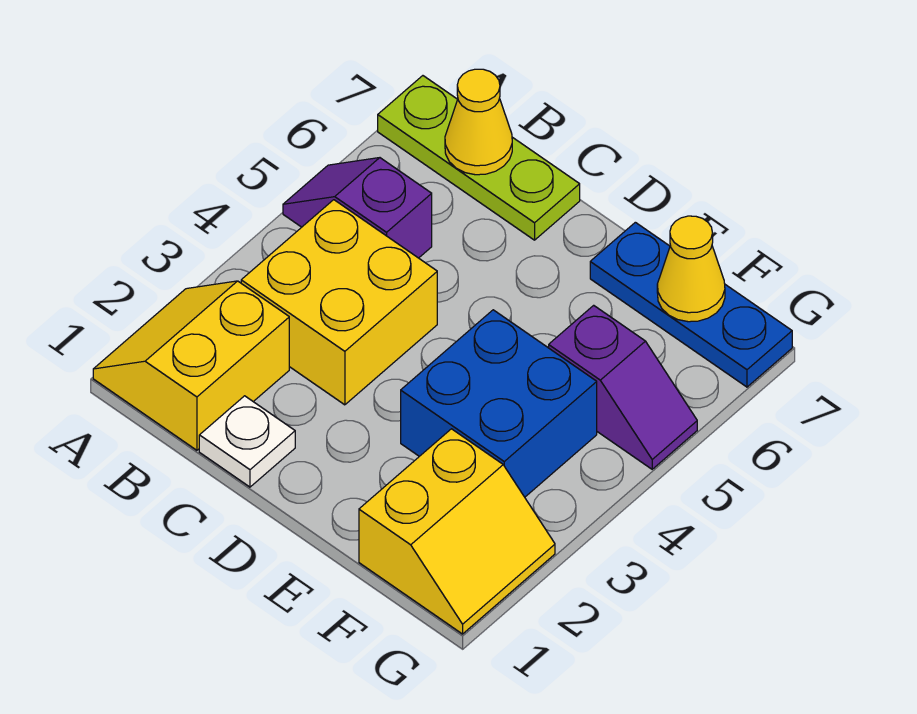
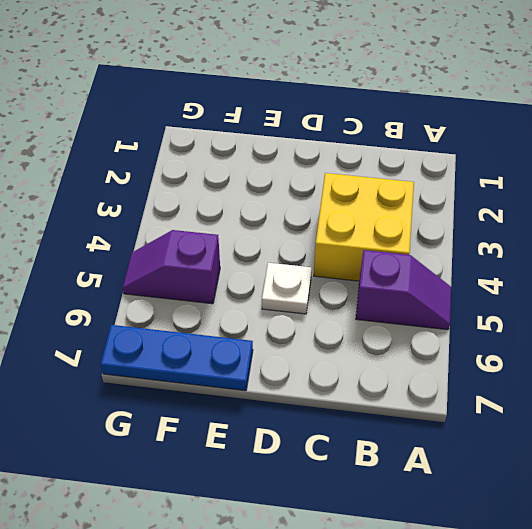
white 1x1 plate [262,263,312,314] -> white 1x1 plate moved to [199,396,295,487]
none -> yellow 2x2 slope [93,281,289,450]
none -> lime 1x3 plate [378,76,580,240]

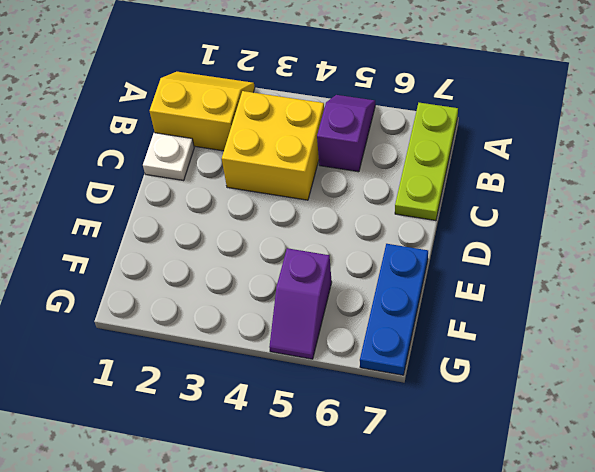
none -> blue 2x2 brick [401,310,597,497]
none -> yellow 2x2 slope [359,429,555,634]

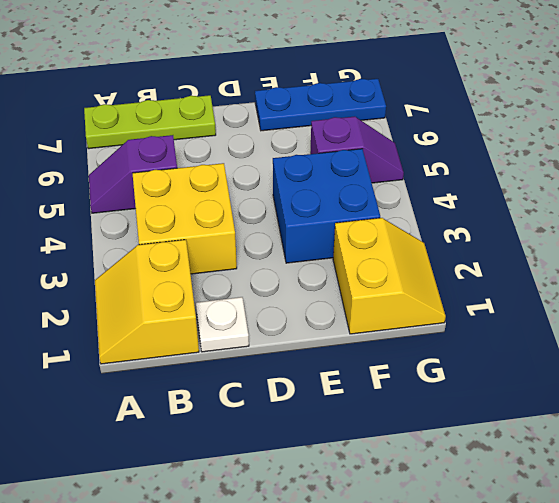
none -> yellow 1x1 cone [445,69,512,175]
none -> yellow 1x1 cone [657,216,725,322]

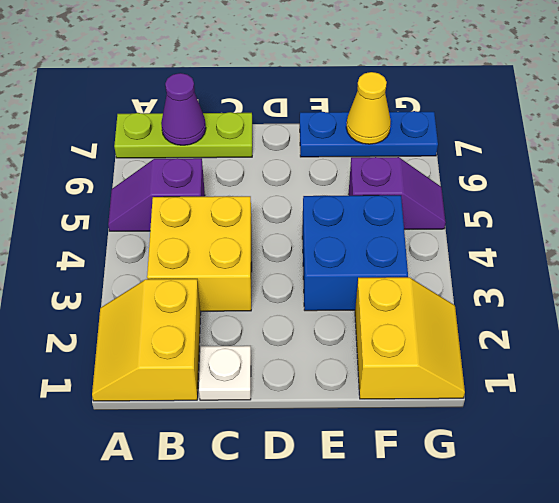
purple 1x1 cone [161,73,206,145] -> yellow 1x1 cone [445,69,512,175]

